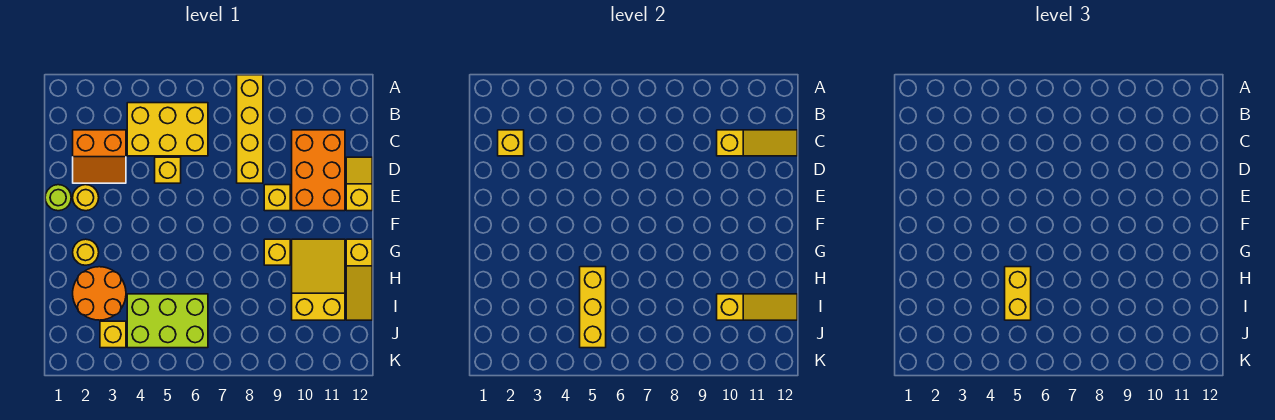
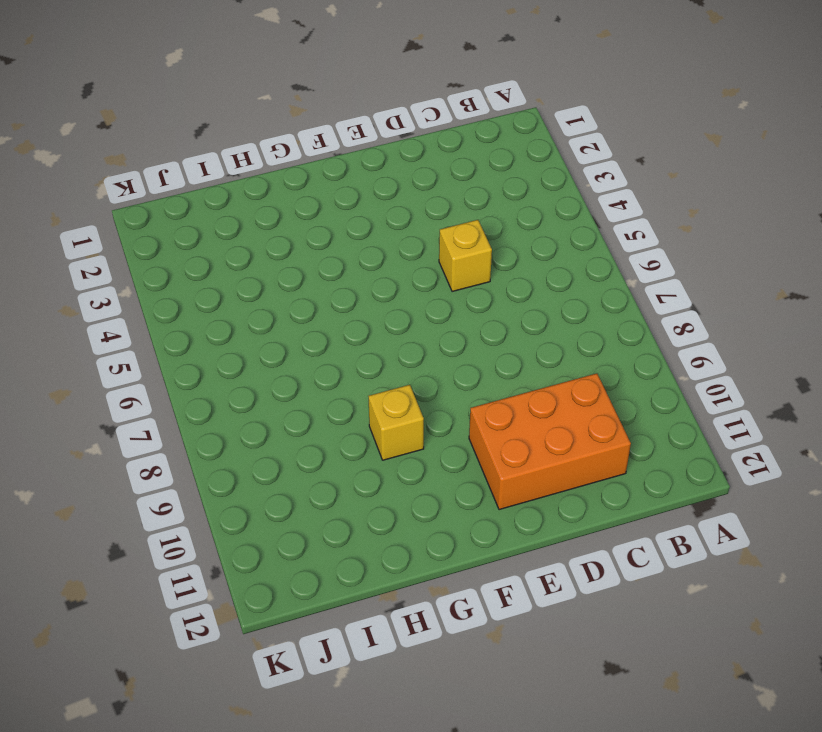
none -> yellow 1x4 brick [237,75,263,183]
none -> yellow 2x3 brick [127,103,208,156]
none -> orange 2x2 slope [73,130,126,183]

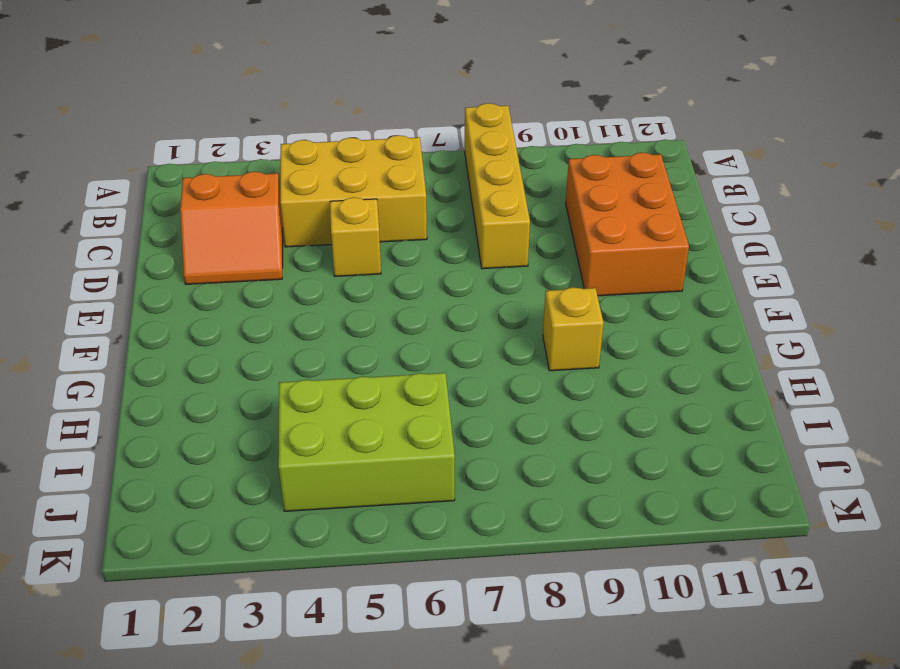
none -> yellow 1x2 slope [346,157,372,211]
none -> lime 1x1 round brick [45,185,71,211]
none -> yellow 1x1 round brick [73,185,99,211]

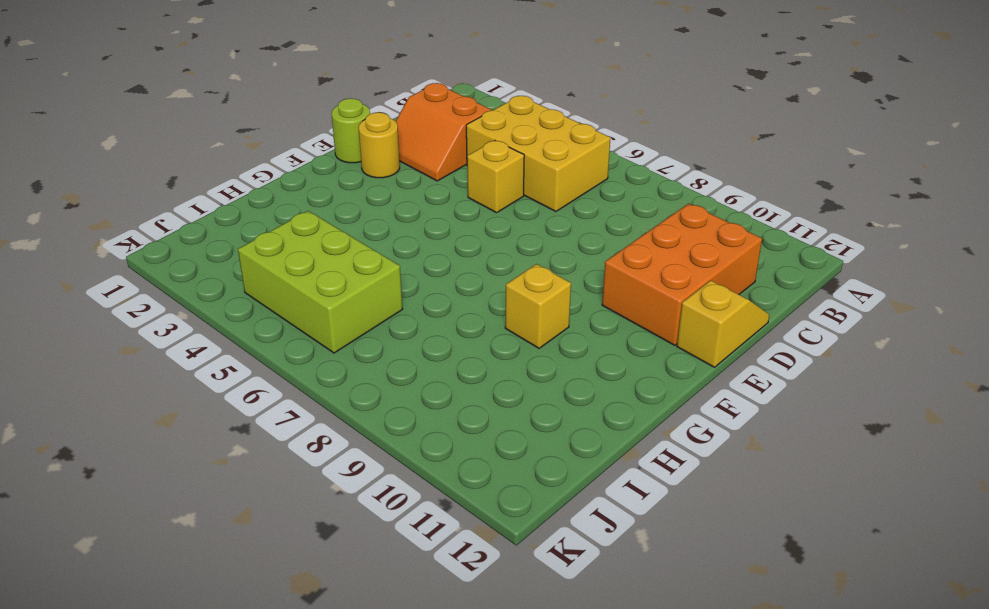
none -> yellow 1x4 brick [237,75,263,183]
none -> yellow 1x1 brick [264,185,290,211]
none -> yellow 1x1 round brick [73,239,99,265]

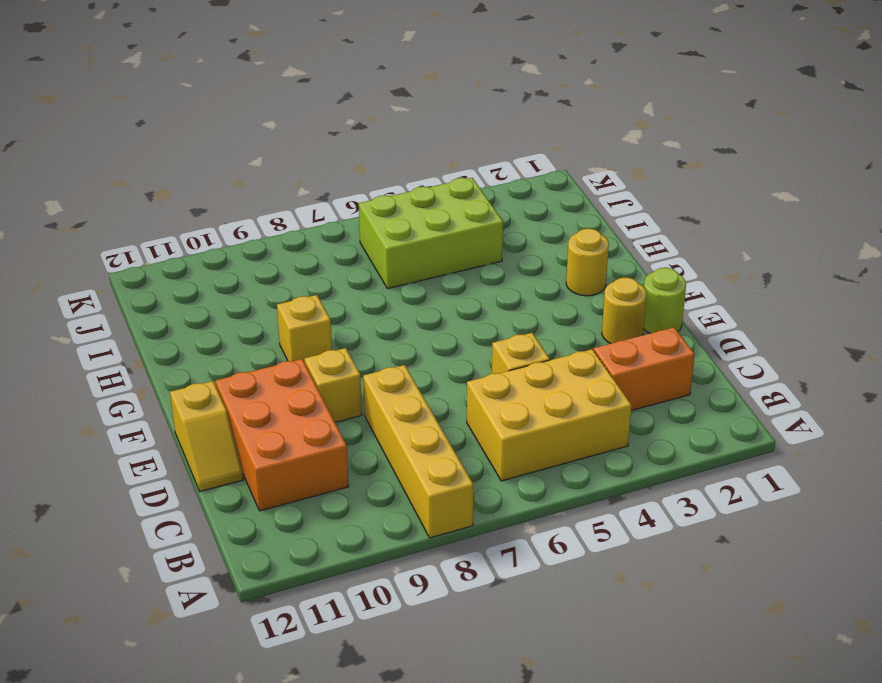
none -> yellow 2x3 slope [292,239,345,320]
none -> yellow 1x3 slope [346,239,372,320]
none -> orange 2x2 round brick [73,267,126,320]

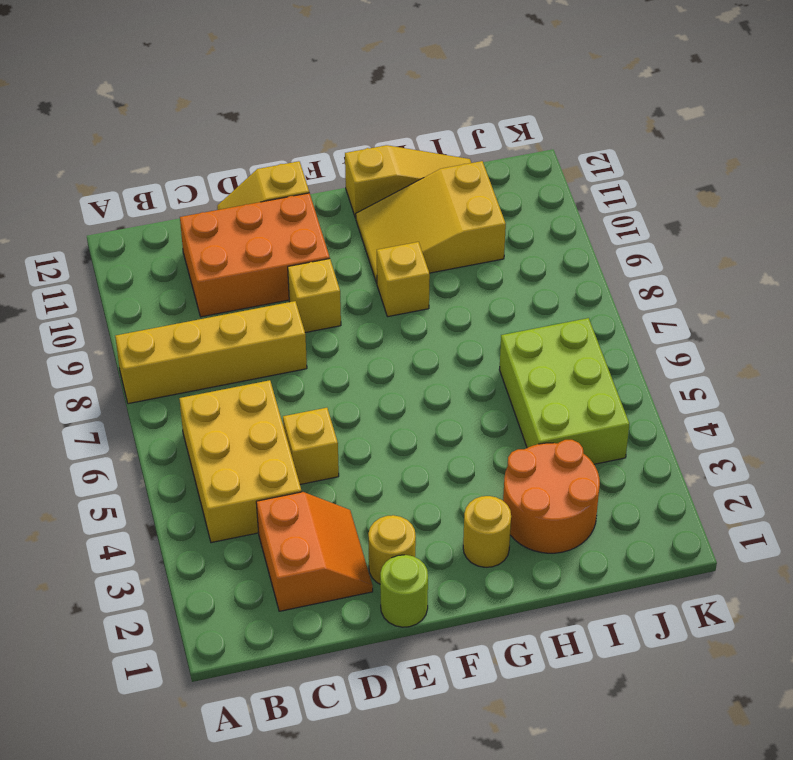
none -> yellow 1x1 brick [100,321,126,348]
none -> yellow 1x1 brick [498,130,524,156]
none -> yellow 1x3 slope [717,130,797,156]

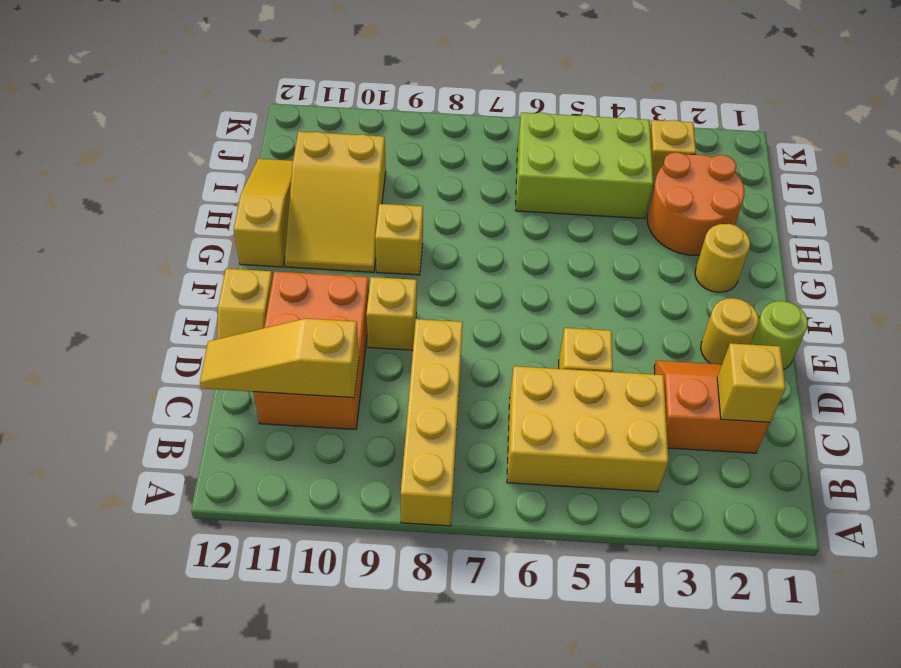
none -> yellow 1x3 brick [580,267,606,348]
none -> yellow 1x3 slope [717,294,797,320]
none -> yellow 1x2 brick [1005,267,1031,320]

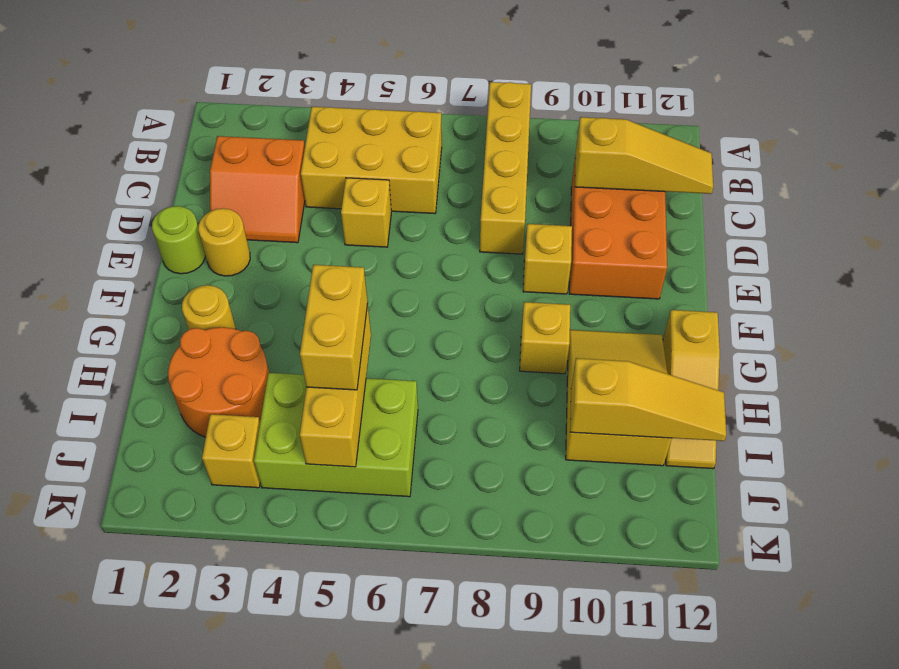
none -> yellow 1x2 slope [346,157,372,211]
none -> yellow 1x1 brick [498,130,524,156]

